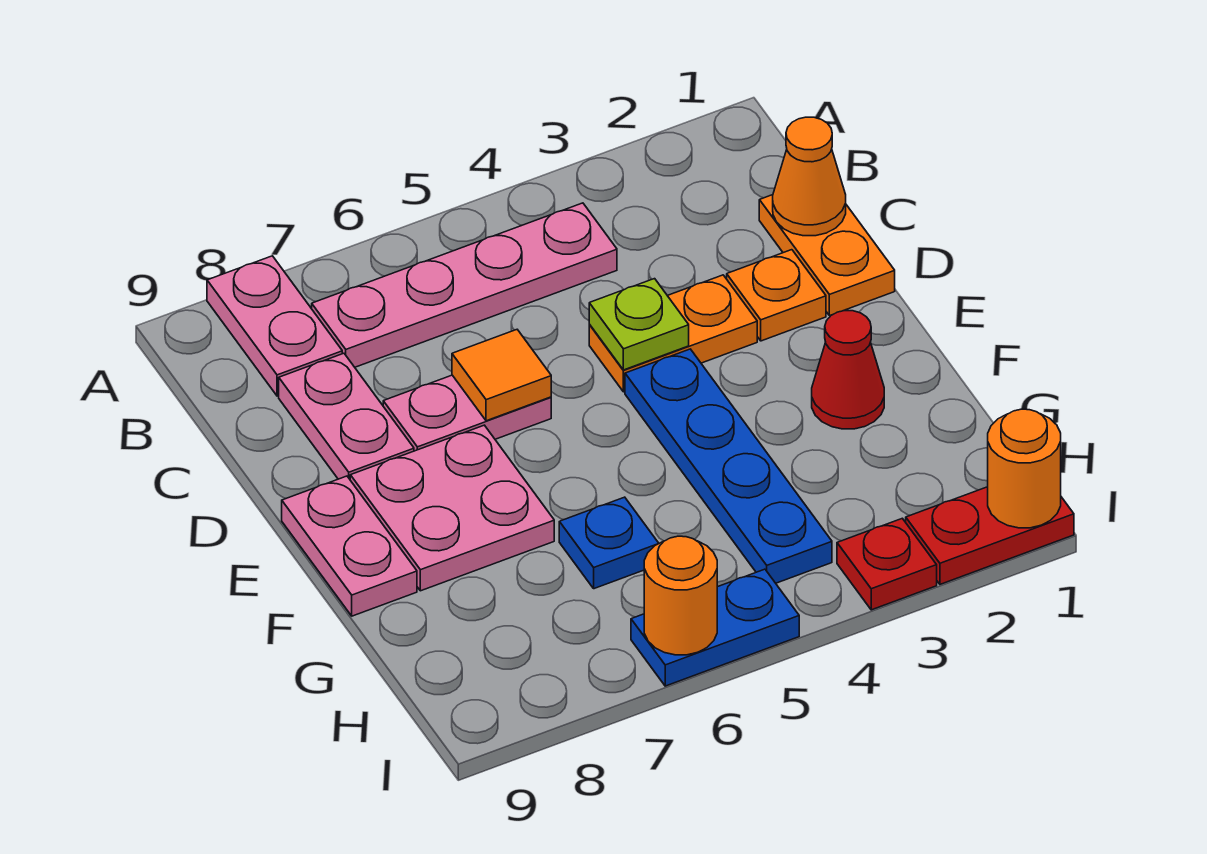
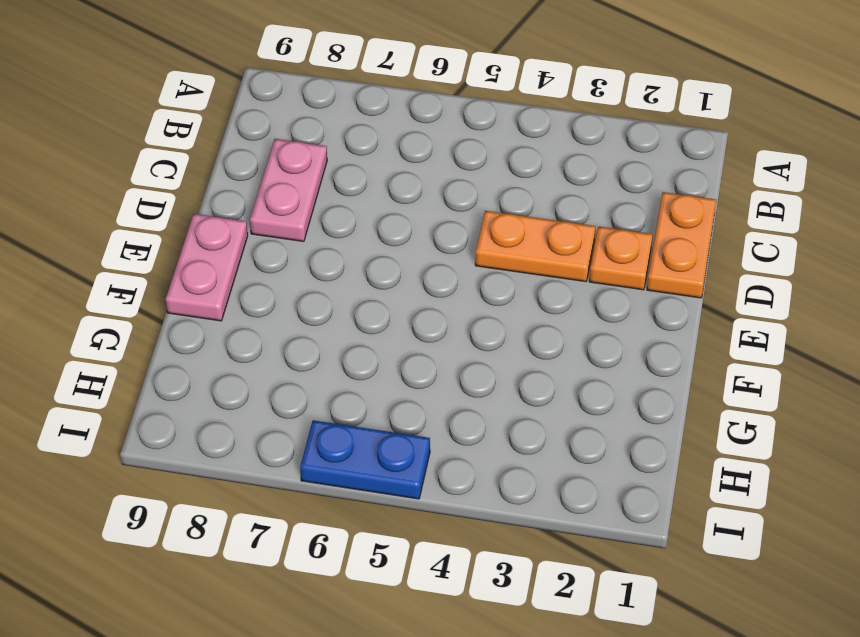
none -> pink 1x2 plate [207,256,342,396]
none -> pink 1x4 plate [312,203,617,367]
none -> pink 1x2 plate [383,375,551,451]

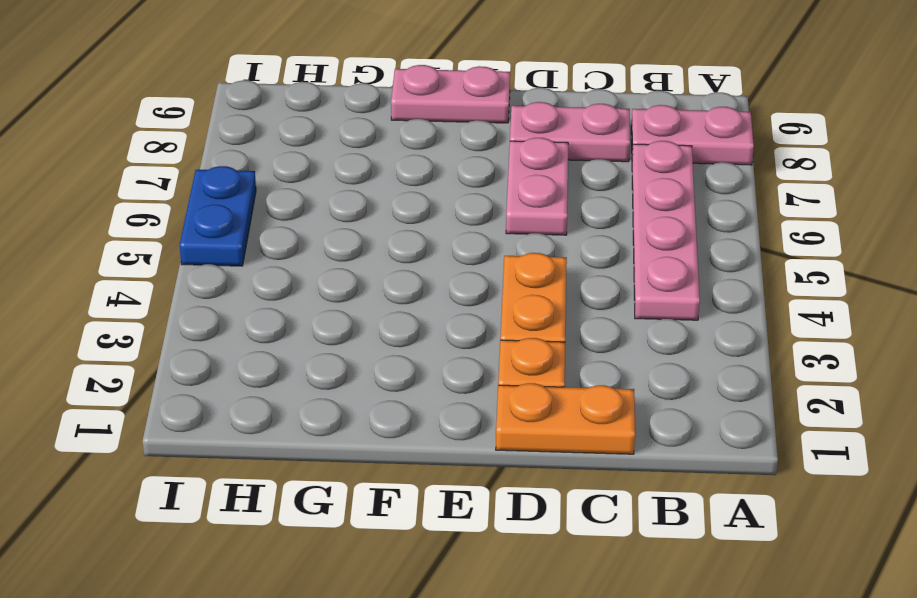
none -> blue 1x4 plate [625,349,832,583]
none -> pink 2x2 plate [350,425,554,591]
none -> red 1x1 cone [812,311,884,429]

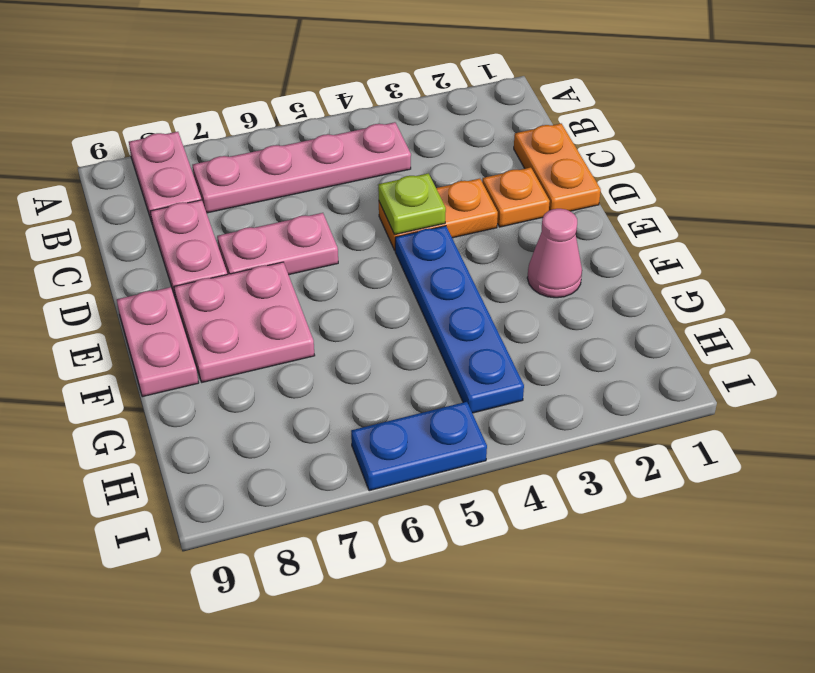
pink 1x1 cone [527,209,582,298] -> red 1x1 cone [812,311,884,429]
none -> blue 1x1 plate [559,497,659,589]
none -> red 1x2 plate [906,487,1074,584]
none -> red 1x1 plate [837,518,937,610]

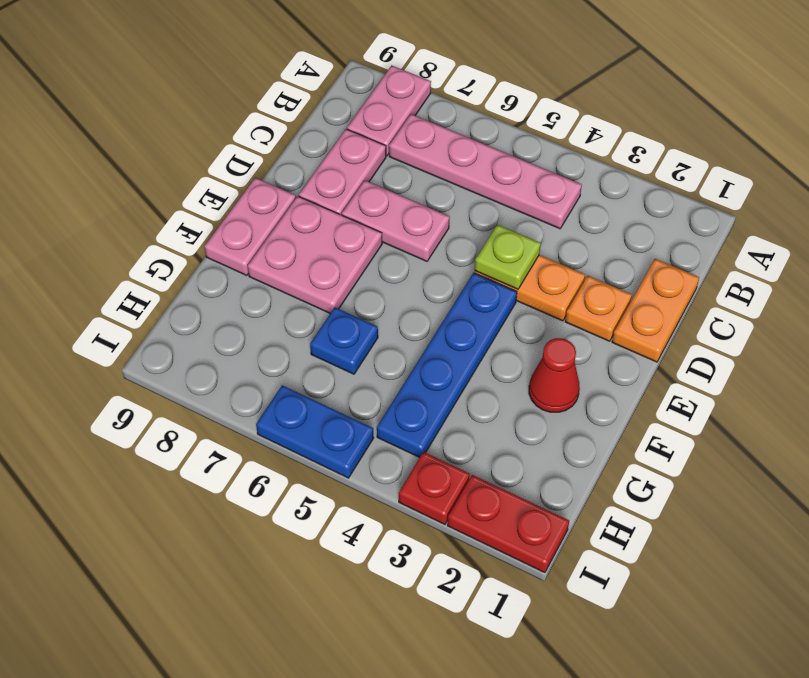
none -> orange 1x1 cone [773,117,846,236]
none -> orange 1x1 tile [452,330,551,421]
none -> orange 1x1 round brick [988,409,1061,528]

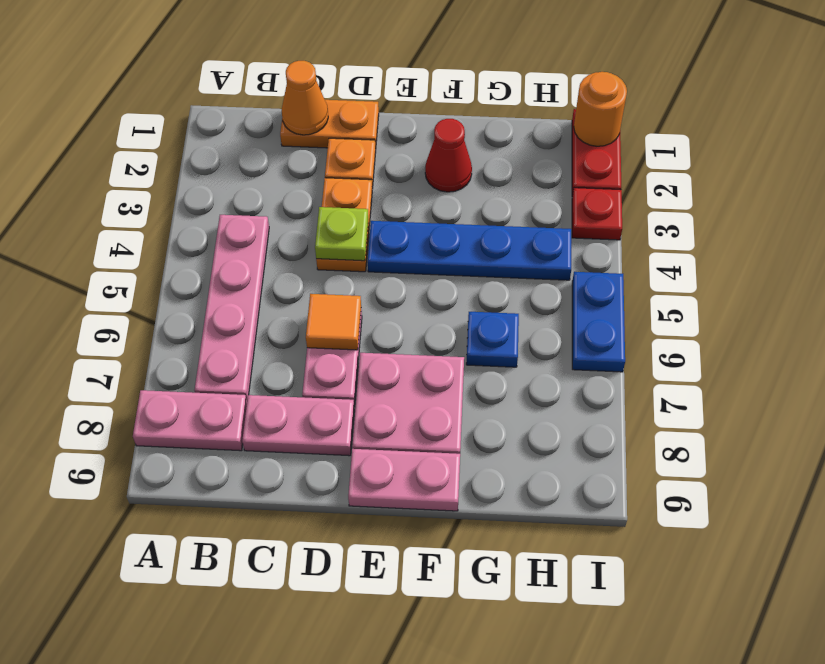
none -> orange 1x1 round brick [644,536,717,655]

